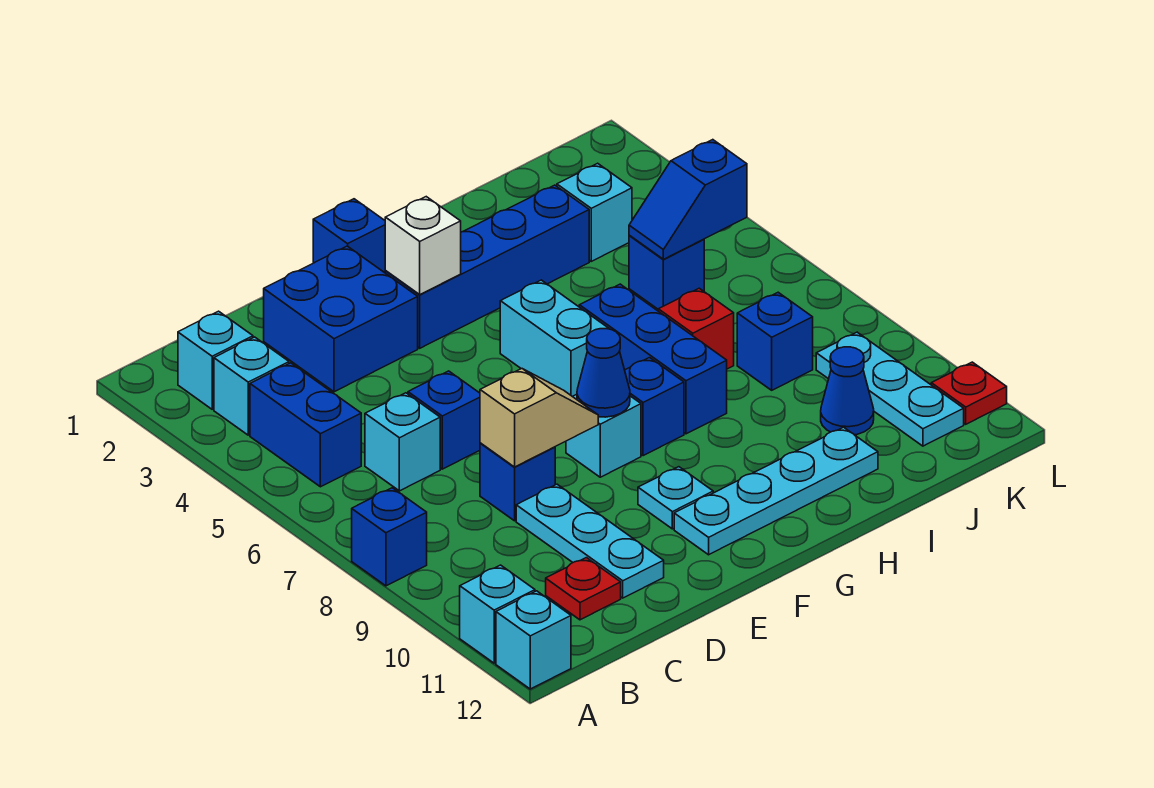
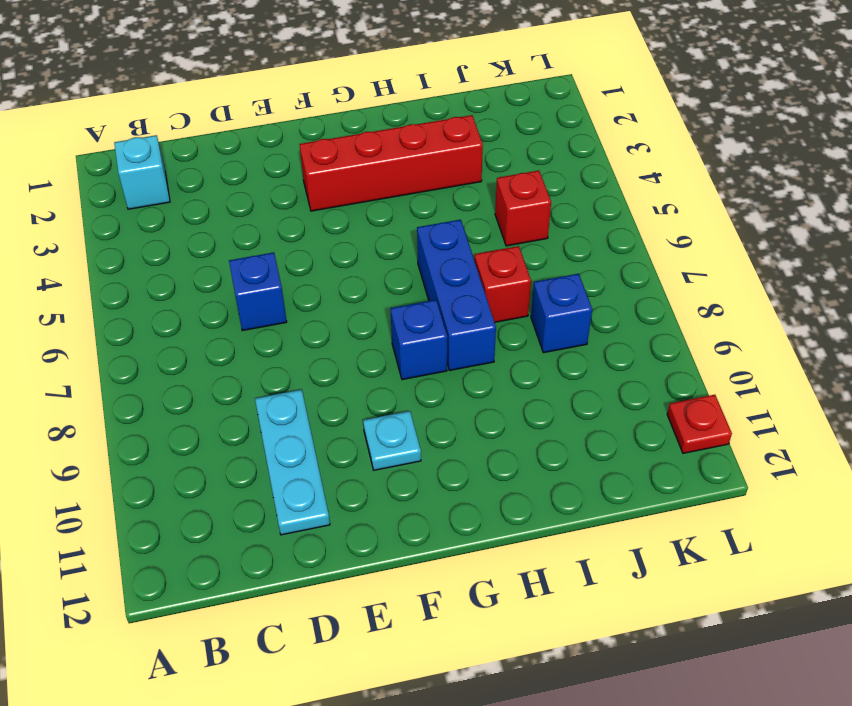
red 1x4 brick [299,115,483,211] -> blue 1x4 brick [385,185,589,348]
red 1x1 brick [495,170,551,246] -> blue 1x1 brick [629,236,704,309]
none -> blue 1x1 brick [352,488,427,586]
none -> cyan 1x1 brick [460,565,535,663]
none -> cyan 1x1 brick [496,591,571,689]
none -> cyan 1x1 brick [214,337,289,435]

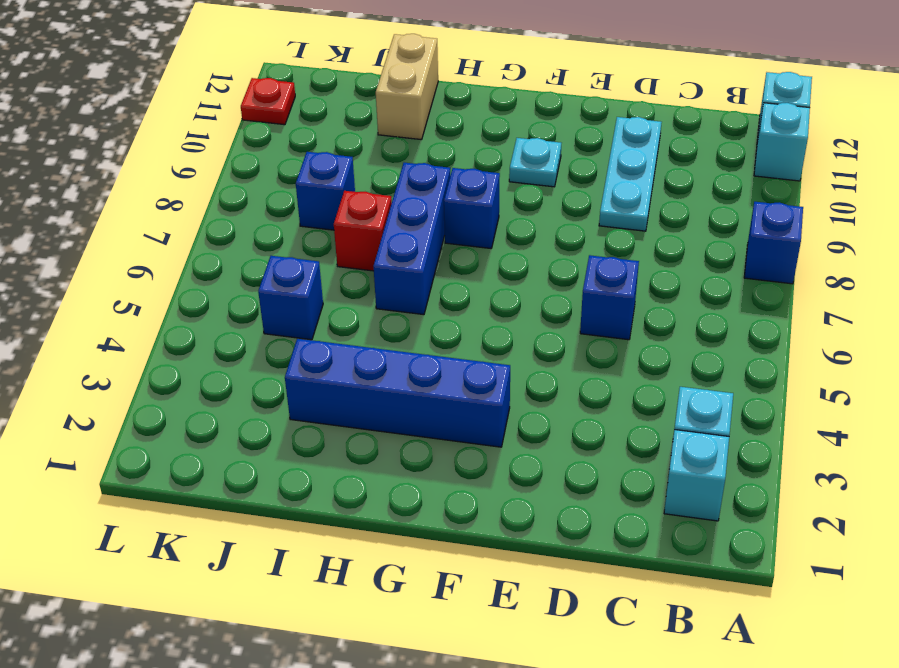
tan 1x2 brick [376,34,438,140] -> cyan 1x4 plate [674,427,878,555]
none -> blue 1x2 brick [250,363,361,487]
none -> cyan 1x1 brick [365,393,440,491]
none -> red 1x1 plate [546,558,621,620]
none -> blue 2x2 brick [264,246,418,392]

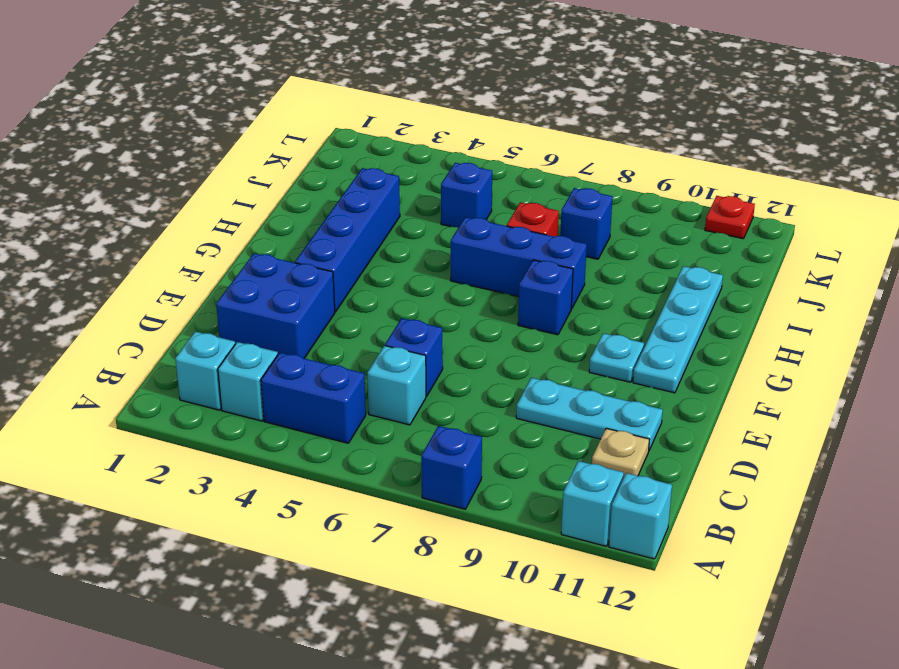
tan 1x1 plate [592,428,649,478] -> red 1x1 plate [546,558,621,620]
none -> blue 1x1 brick [480,443,555,521]
none -> blue 1x1 brick [313,199,386,273]
none -> cyan 1x1 brick [566,394,641,477]
none -> cyan 1x2 brick [500,280,609,396]

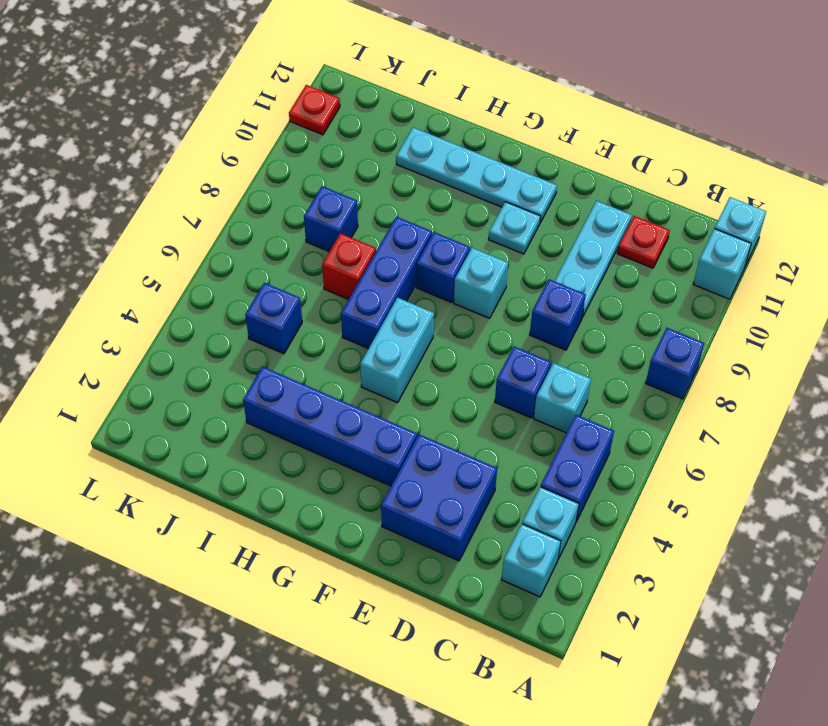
none -> blue 1x1 brick [313,199,386,273]
none -> cyan 1x1 brick [557,163,632,261]
none -> blue 1x1 cone [821,347,874,435]
none -> cyan 1x3 plate [816,332,964,446]

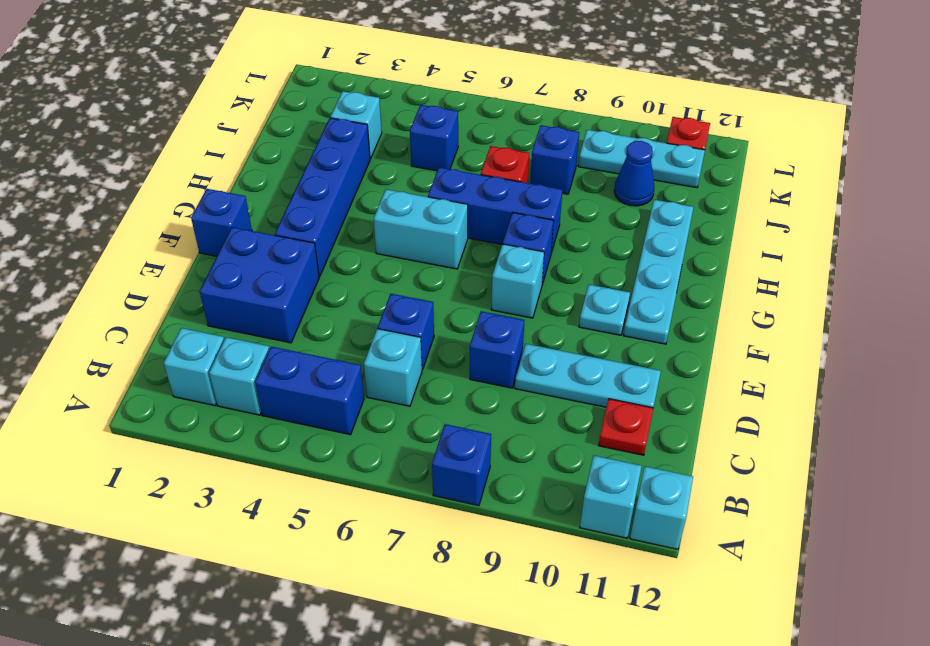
none -> tan 1x2 slope [480,369,598,467]
none -> white 1x1 brick [385,197,461,294]
none -> blue 1x1 cone [577,329,630,417]
none -> blue 1x2 slope [629,140,747,259]

